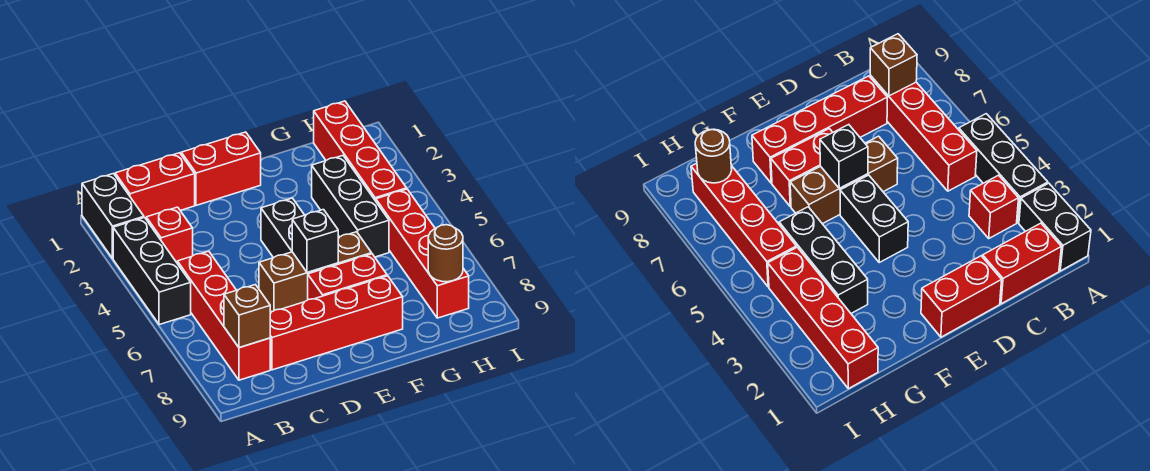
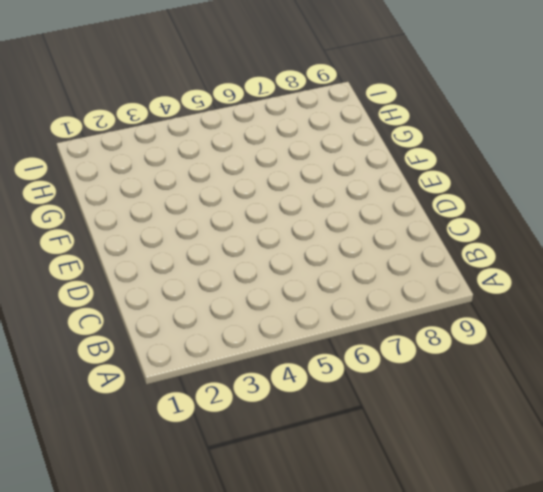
none -> black 1x2 brick [82,174,144,259]
none -> black 1x3 brick [113,218,191,325]
none -> red 1x2 brick [115,153,195,219]

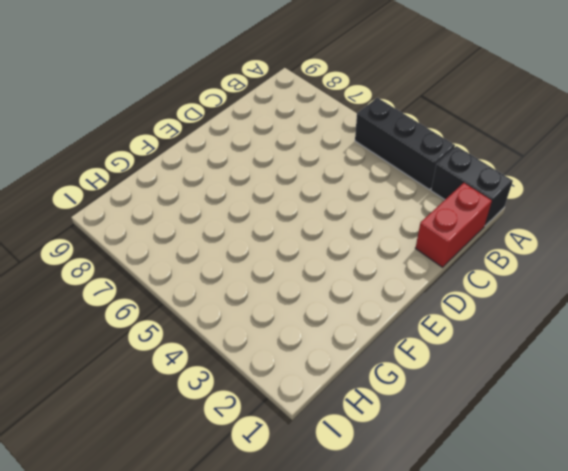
none -> red 1x1 brick [146,207,193,262]
none -> red 1x4 brick [177,251,270,380]
none -> red 1x4 brick [270,276,403,370]

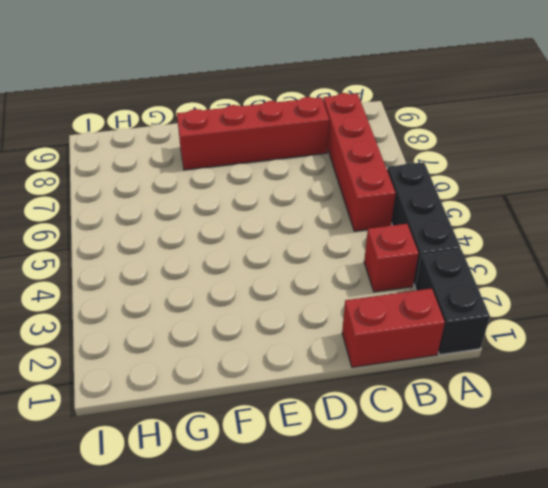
none -> red 1x2 brick [181,132,261,205]
none -> brown 1x3 brick [259,232,372,312]
none -> black 1x2 brick [261,198,304,258]

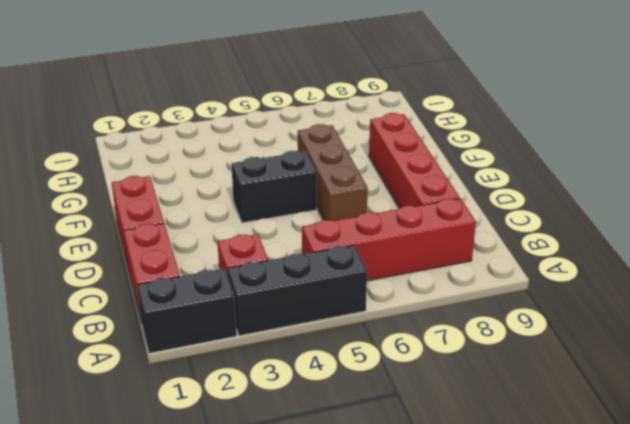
none -> red 1x2 brick [308,254,387,300]
none -> black 1x3 brick [312,156,389,257]
none -> red 1x4 brick [314,101,407,201]

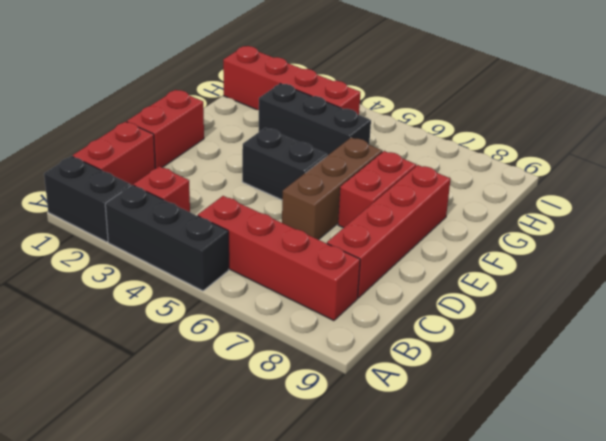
none -> red 1x4 brick [376,189,469,318]
none -> brown 1x1 brick [224,285,270,348]
none -> black 1x1 brick [292,210,338,273]

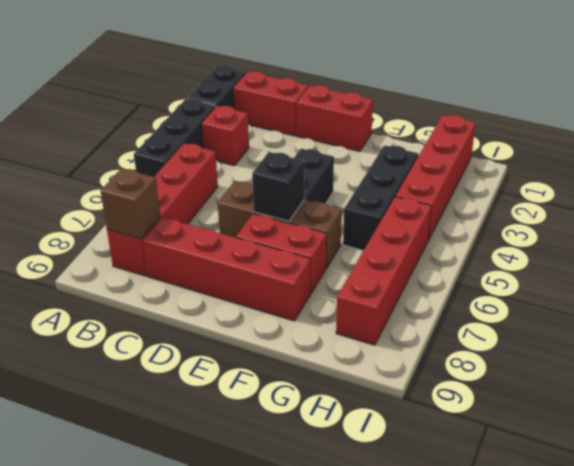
none -> brown 1x1 round brick [428,225,463,282]

